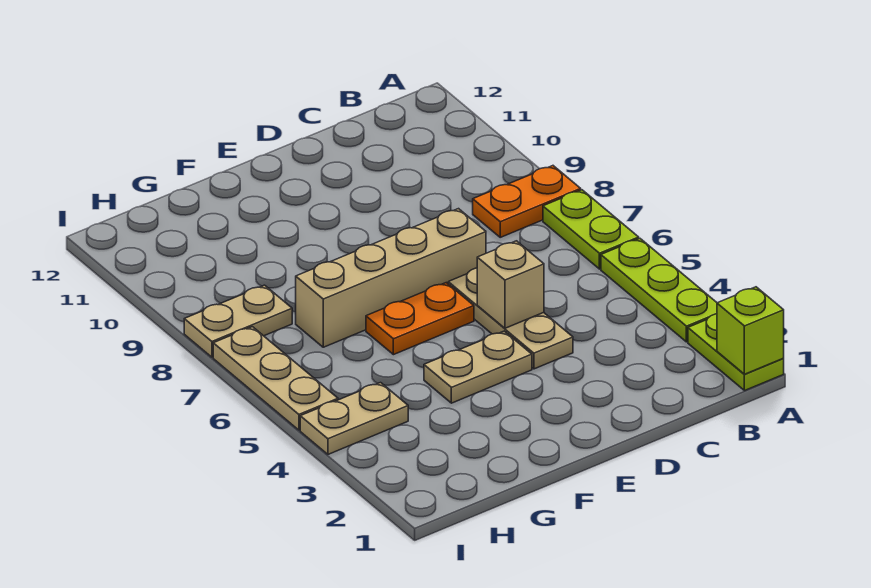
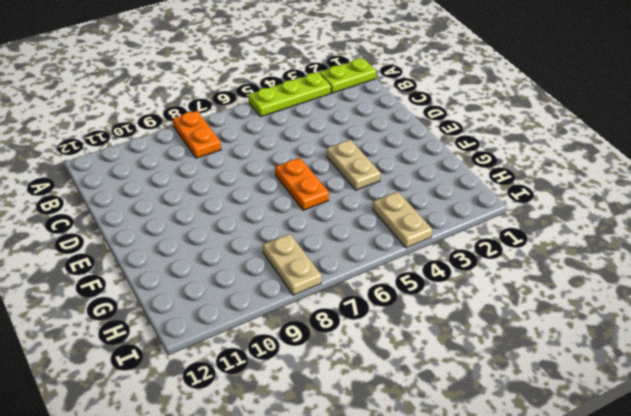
none -> lime 1x2 plate [543,190,639,269]
none -> tan 1x3 plate [448,268,573,369]
none -> tan 1x4 brick [296,209,486,347]

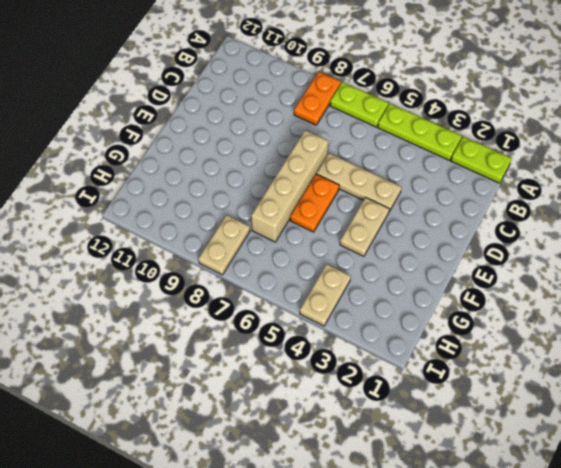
none -> tan 1x3 plate [213,327,338,430]
none -> lime 1x1 brick [717,287,784,374]
none -> tan 1x1 brick [477,241,544,328]

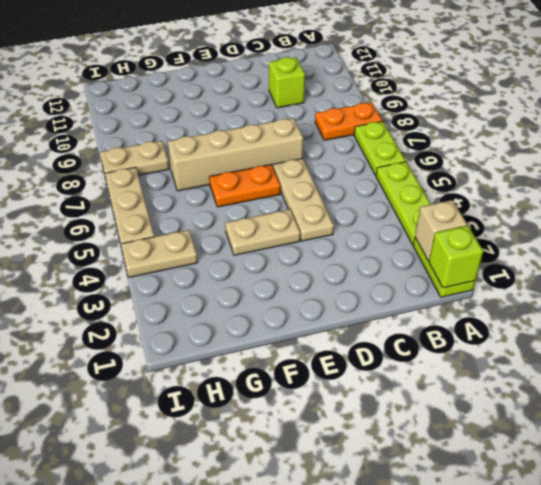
tan 1x1 brick [415,200,467,261] -> tan 1x1 brick moved to [477,241,544,328]
lime 1x1 brick [269,57,305,108] -> none

